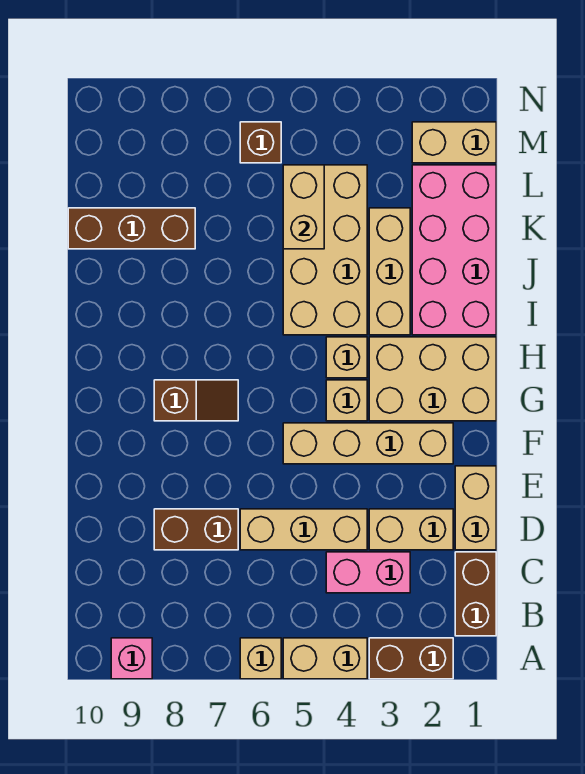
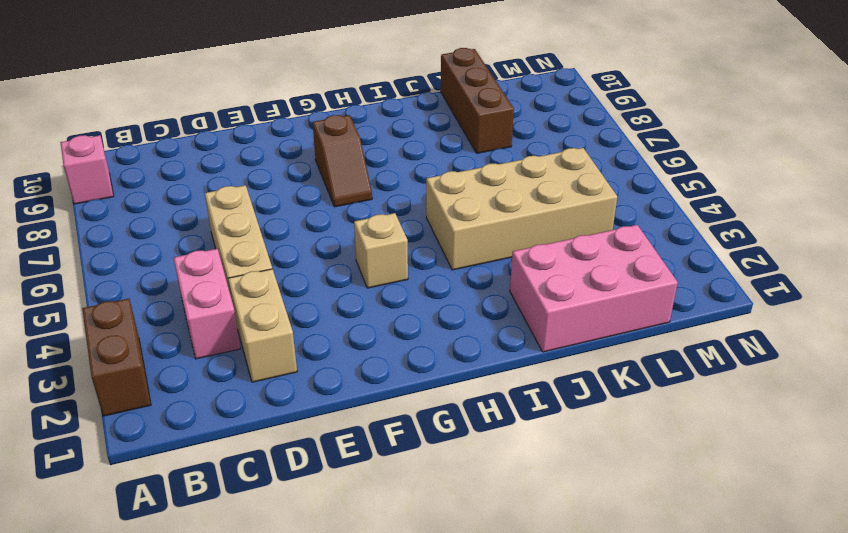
pink 2x3 brick [510,225,678,352] -> pink 2x4 brick [412,165,496,335]
none -> tan 1x2 brick [283,638,367,679]
none -> tan 1x1 brick [240,638,281,679]
none -> brown 1x2 brick [455,552,496,636]

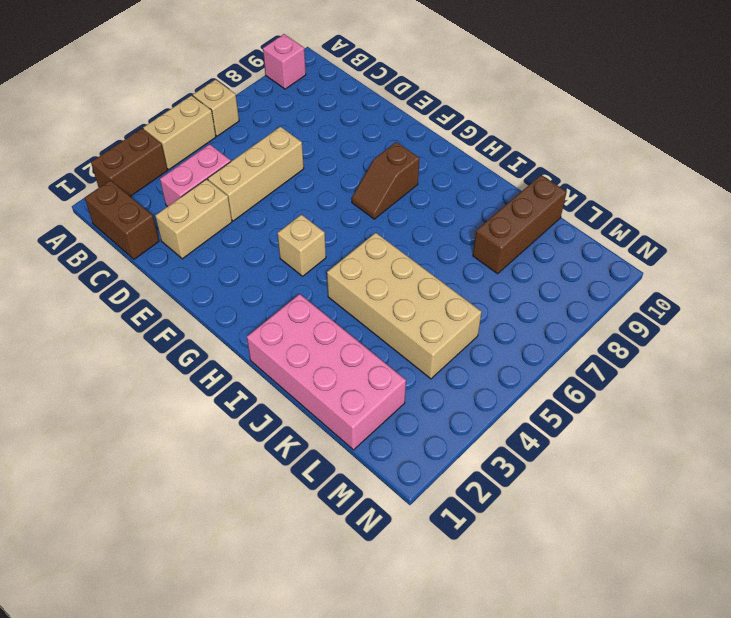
none -> tan 1x2 brick [455,466,496,550]
none -> brown 1x2 brick [154,509,238,550]
none -> tan 1x4 brick [283,423,453,464]

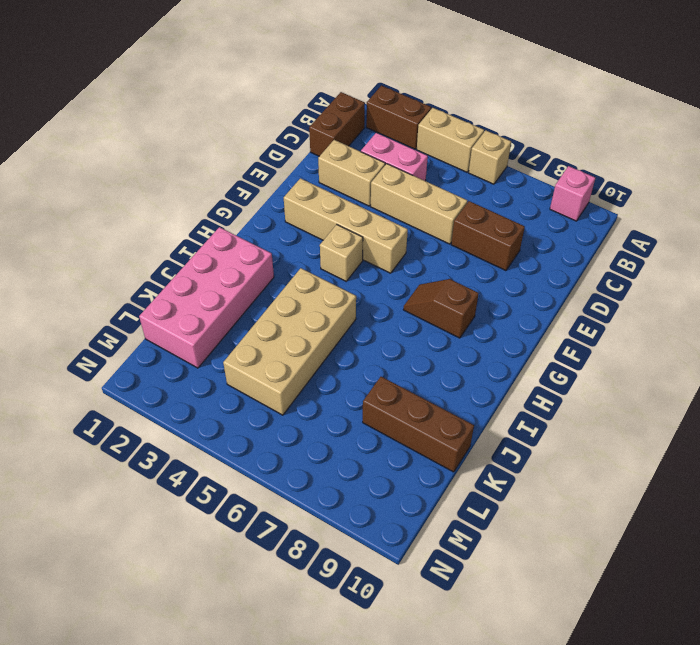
none -> tan 1x2 brick [455,466,496,550]
none -> tan 2x3 brick [369,337,496,421]
none -> tan 1x1 brick [326,337,367,378]

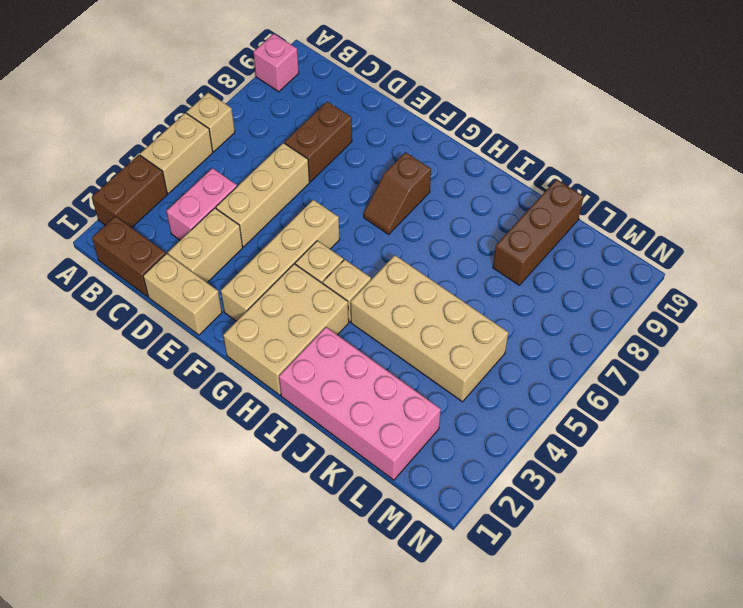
none -> tan 1x3 brick [369,208,410,335]
none -> tan 1x2 brick [412,122,496,163]
none -> brown 1x1 brick [240,122,281,163]

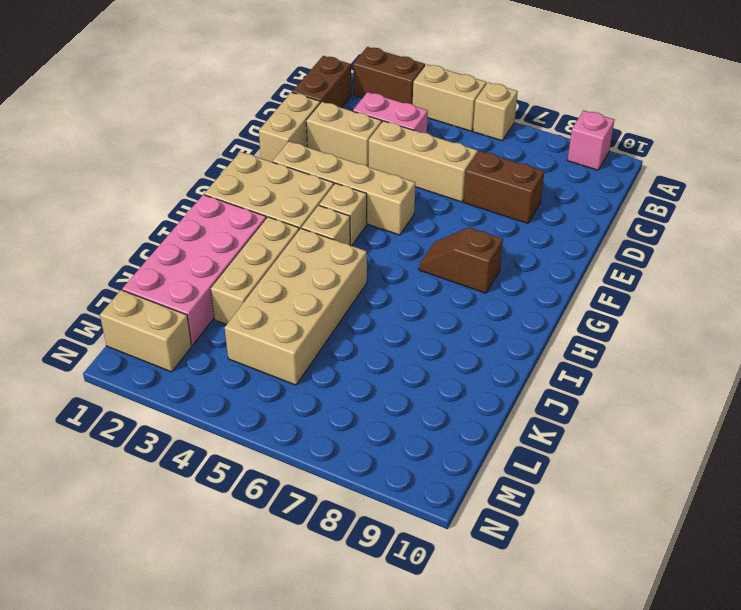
none -> brown 1x3 brick [68,208,195,249]
none -> brown 1x1 brick [240,122,281,163]
none -> tan 1x2 brick [283,165,324,249]

